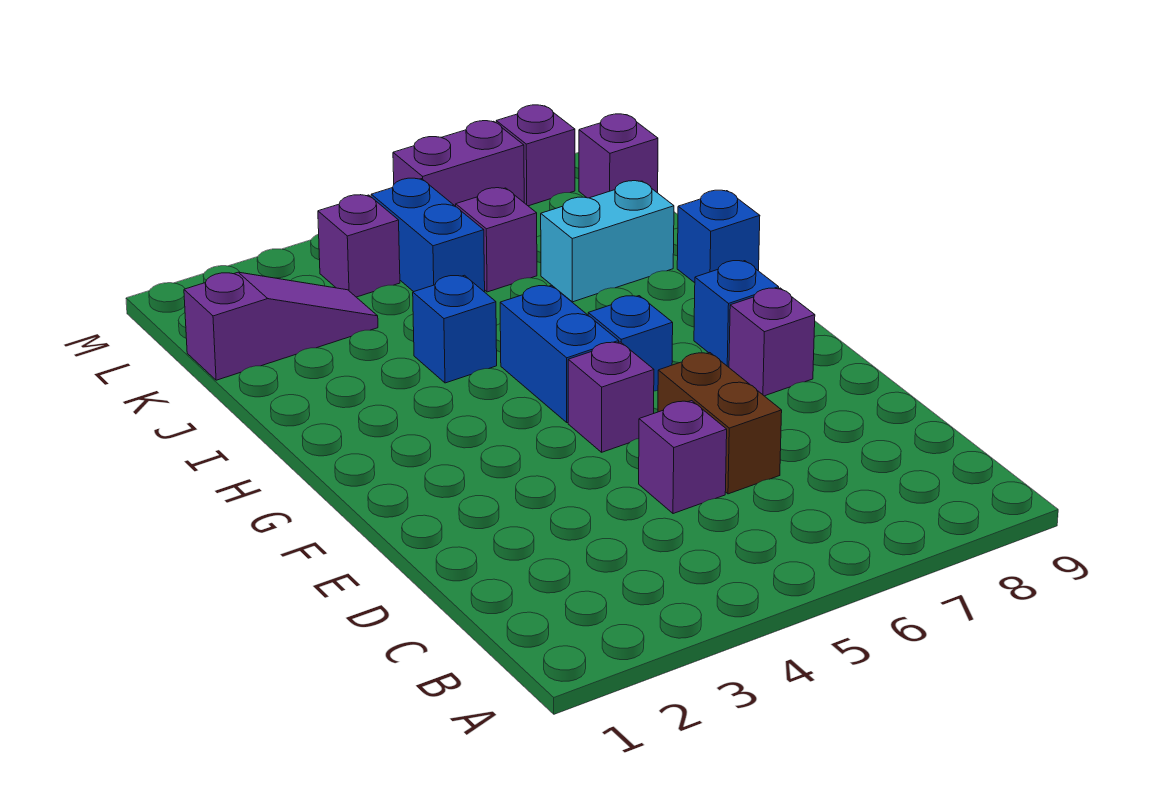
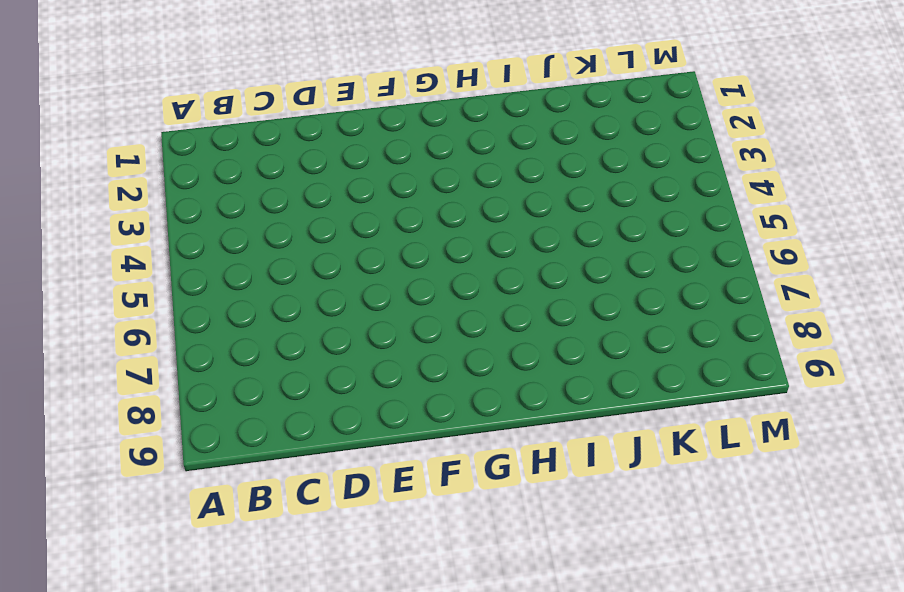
none -> purple 1x1 brick [639,401,727,514]
none -> brown 1x2 brick [658,353,782,494]
none -> purple 1x1 brick [568,342,654,452]

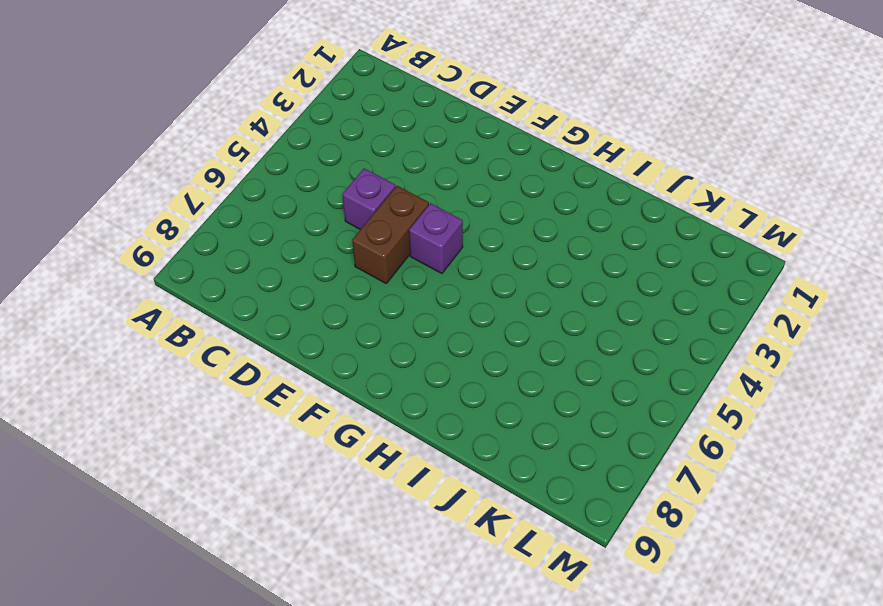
brown 1x2 brick [352,186,429,283] -> brown 1x2 brick turned to [658,353,782,494]
none -> purple 1x1 brick [729,288,815,396]
none -> blue 1x2 brick [500,285,619,423]
none -> blue 1x1 brick [588,296,673,391]

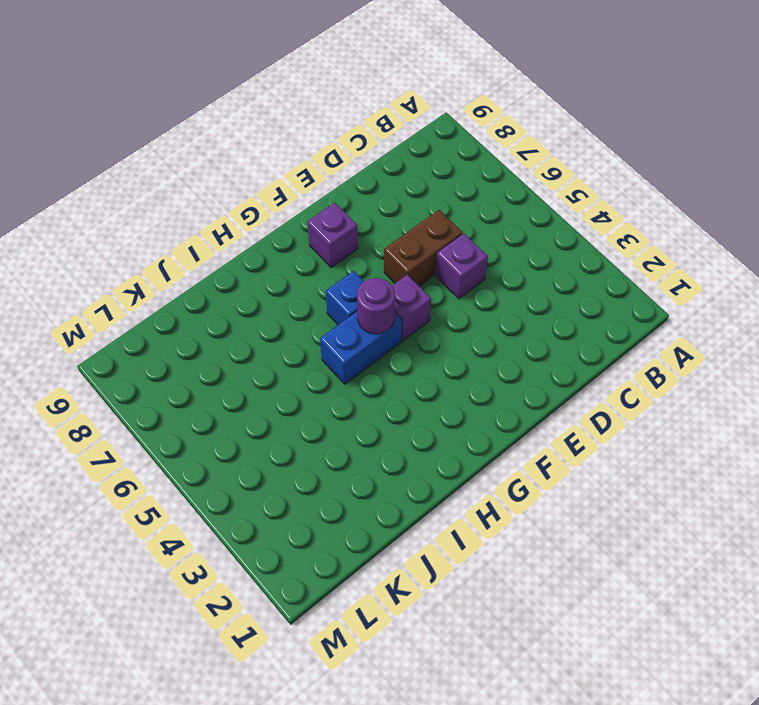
purple 1x1 round brick [357,278,395,334] -> none
none -> blue 1x1 brick [694,261,779,367]
none -> blue 1x1 brick [413,275,497,383]
none -> blue 1x1 brick [677,190,760,283]

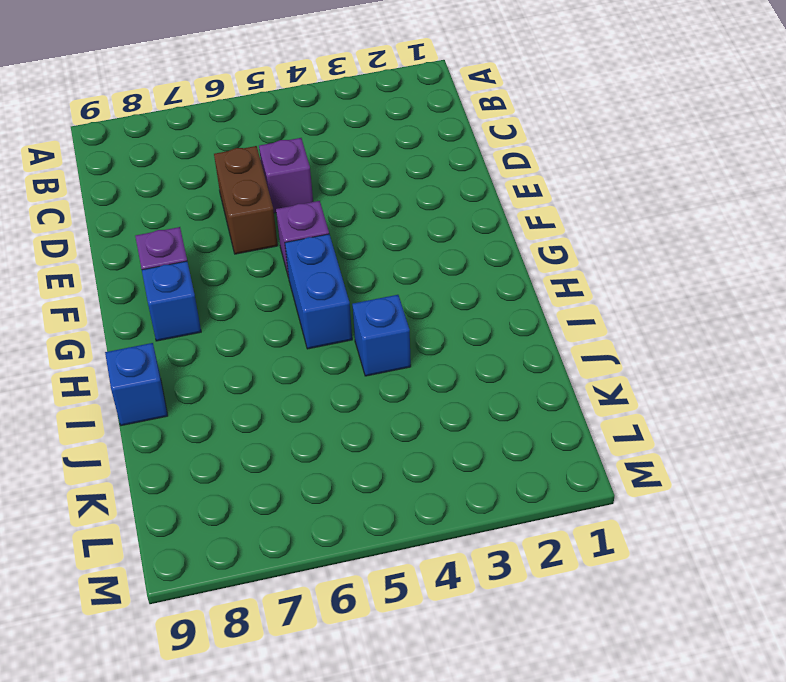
none -> blue 1x1 brick [588,296,673,391]
none -> cyan 1x2 brick [541,181,674,302]
none -> purple 1x3 slope [184,272,378,380]

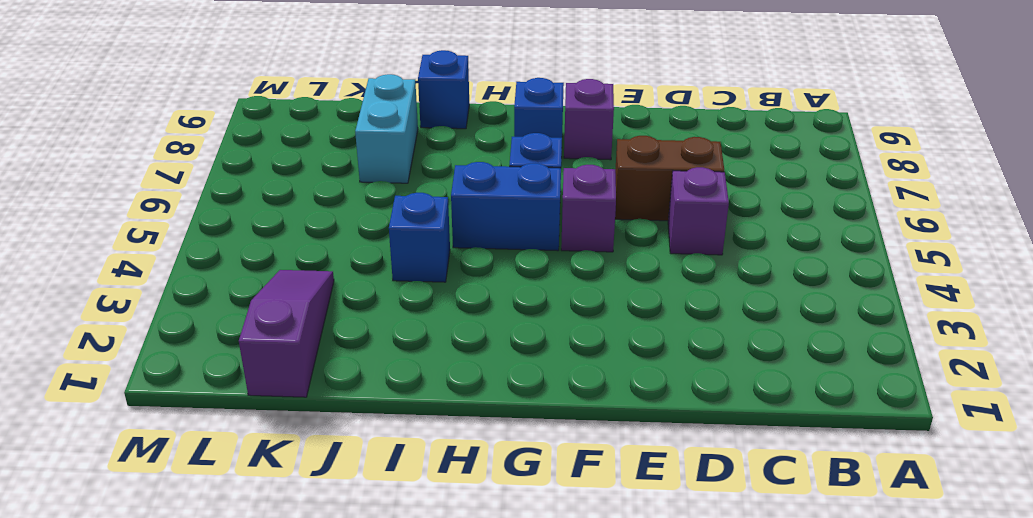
none -> blue 1x2 brick [371,178,485,292]
none -> purple 1x1 brick [456,188,537,292]
none -> purple 1x1 brick [318,195,400,297]

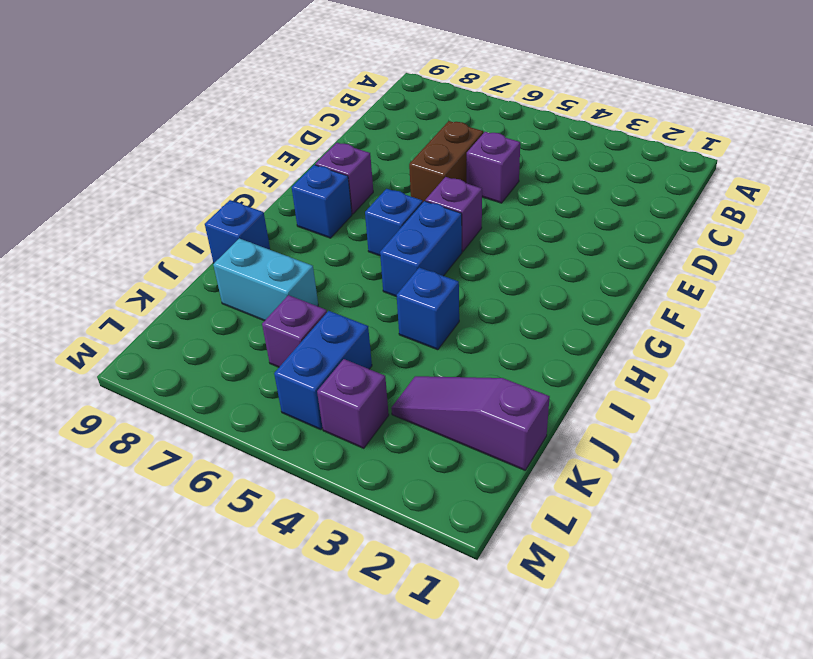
none -> purple 1x1 brick [579,114,658,198]
none -> purple 1x2 brick [393,121,524,206]
none -> purple 1x1 brick [496,105,575,206]

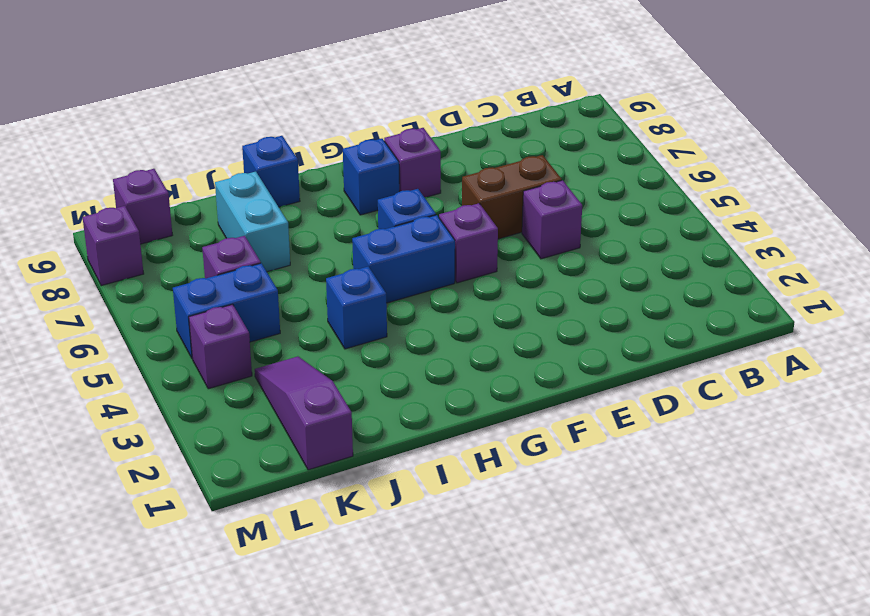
none -> purple 1x2 brick [393,121,524,206]

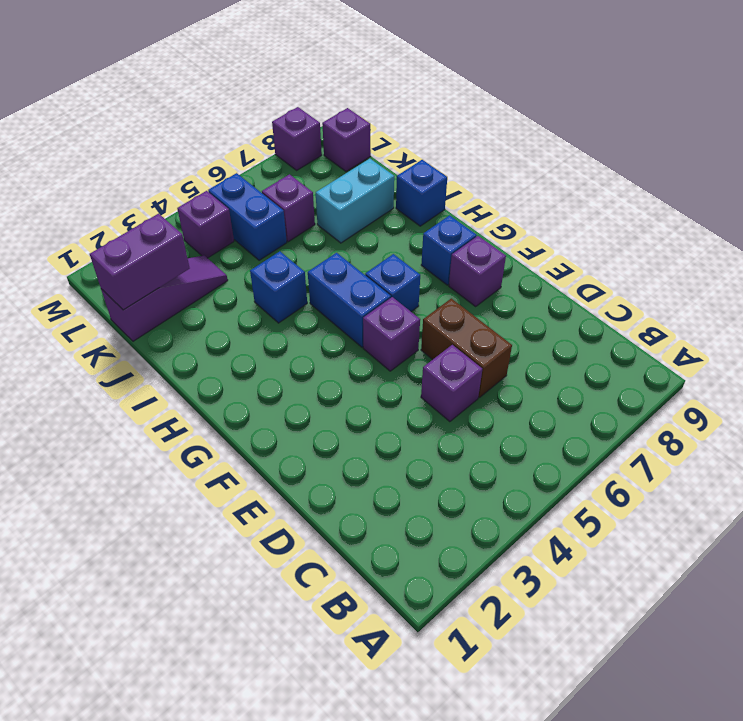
purple 1x2 brick [90,214,190,310] -> purple 1x2 brick moved to [393,121,524,206]

